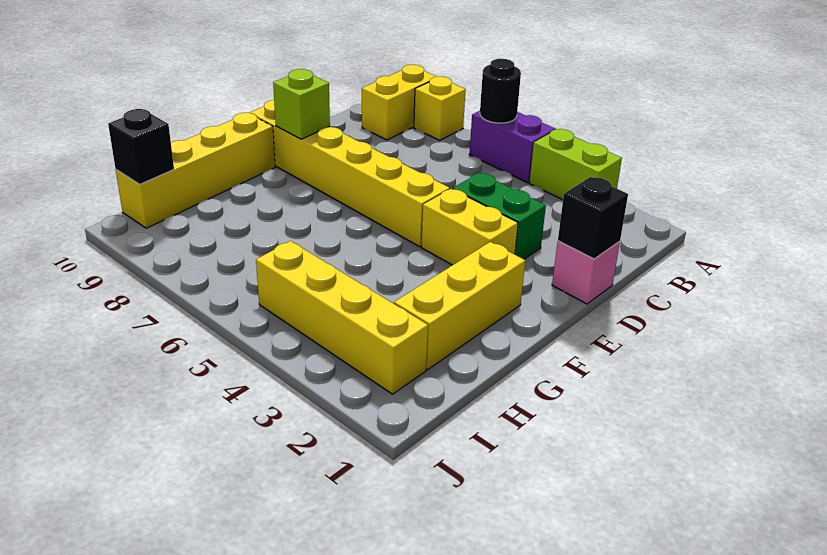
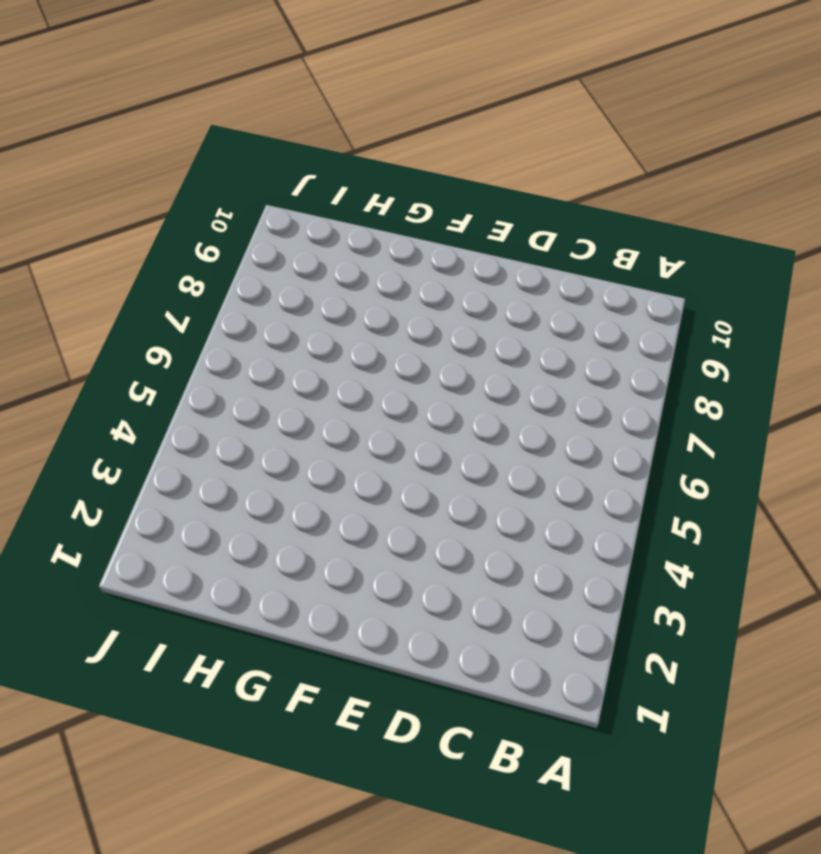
none -> lime 1x2 brick [529,129,622,200]
none -> purple 1x2 brick [469,111,556,183]
none -> yellow 1x1 brick [414,77,466,140]

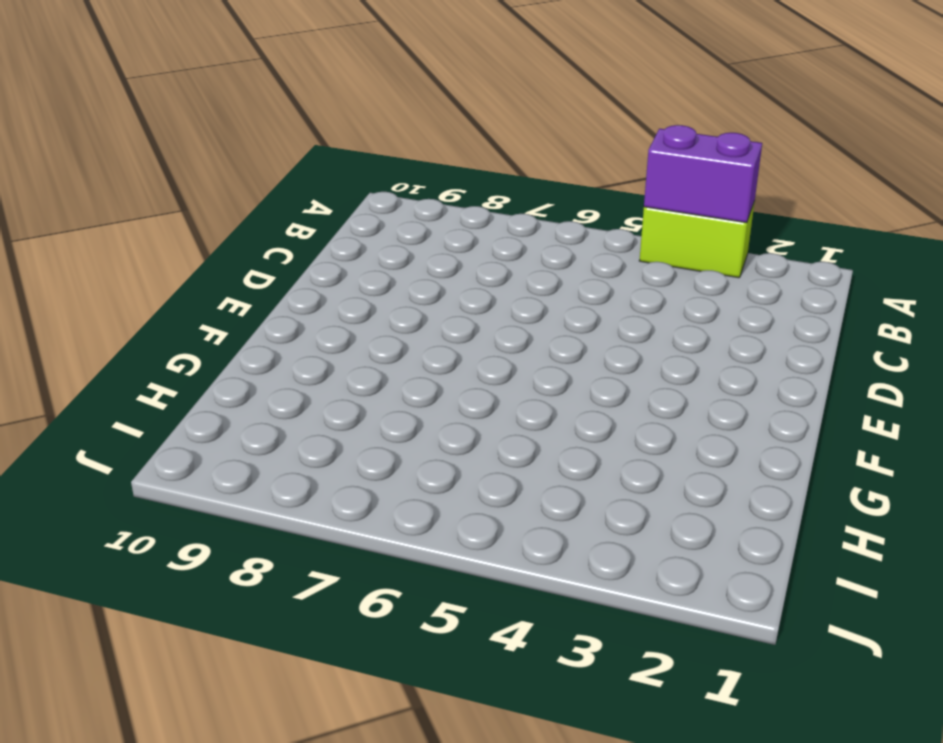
purple 1x2 brick [644,125,762,223] -> purple 1x2 brick moved to [469,111,556,183]
none -> yellow 1x1 brick [414,77,466,140]
none -> yellow 1x2 brick [362,65,437,140]
none -> pink 1x1 brick [552,241,620,304]

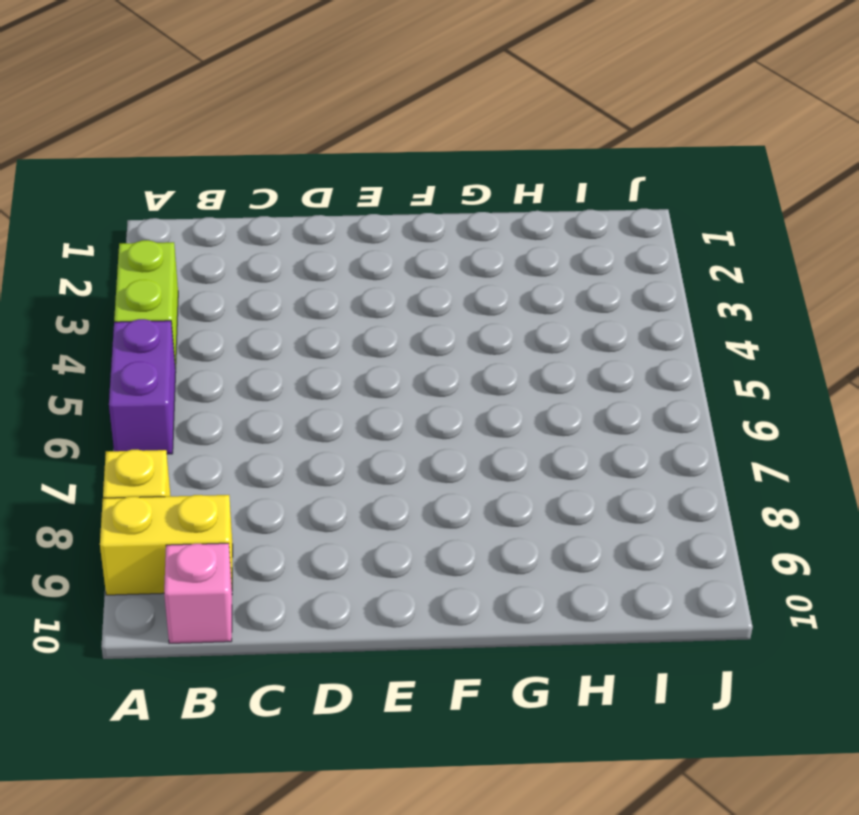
pink 1x1 brick [164,543,232,643] -> pink 1x1 brick moved to [552,241,620,304]
none -> green 1x2 brick [453,173,546,259]
none -> yellow 1x2 brick [422,189,518,265]
none -> yellow 1x6 brick [250,100,450,247]

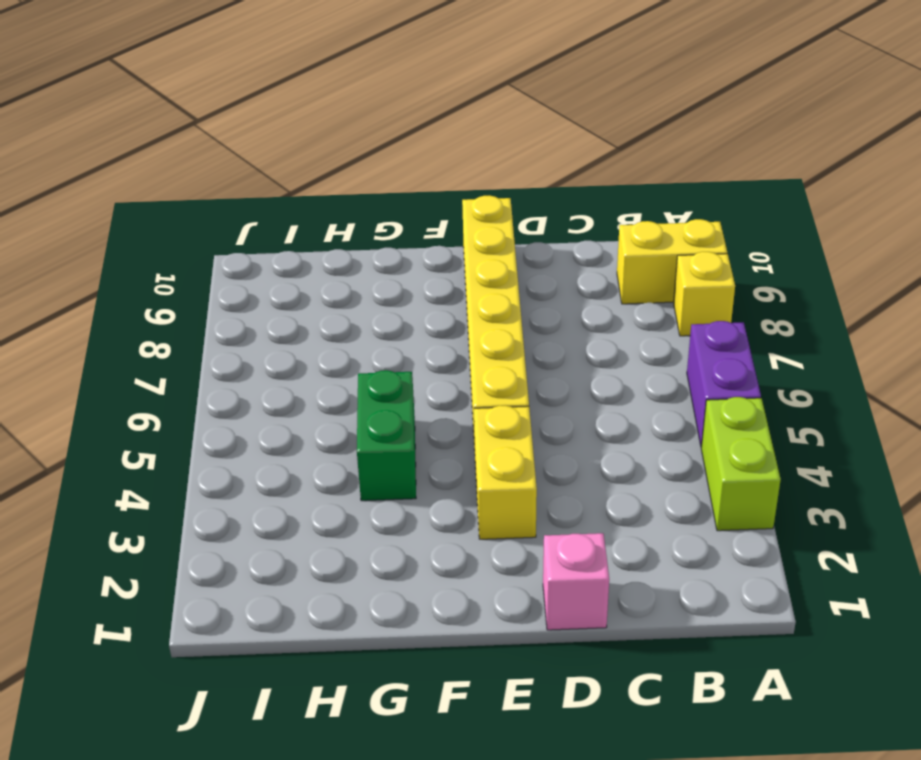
green 1x2 brick [357,370,416,501] -> green 1x2 brick moved to [453,173,546,259]
none -> yellow 1x3 brick [394,242,525,370]
none -> yellow 1x4 brick [116,113,275,228]
none -> yellow 1x4 brick [256,241,428,394]

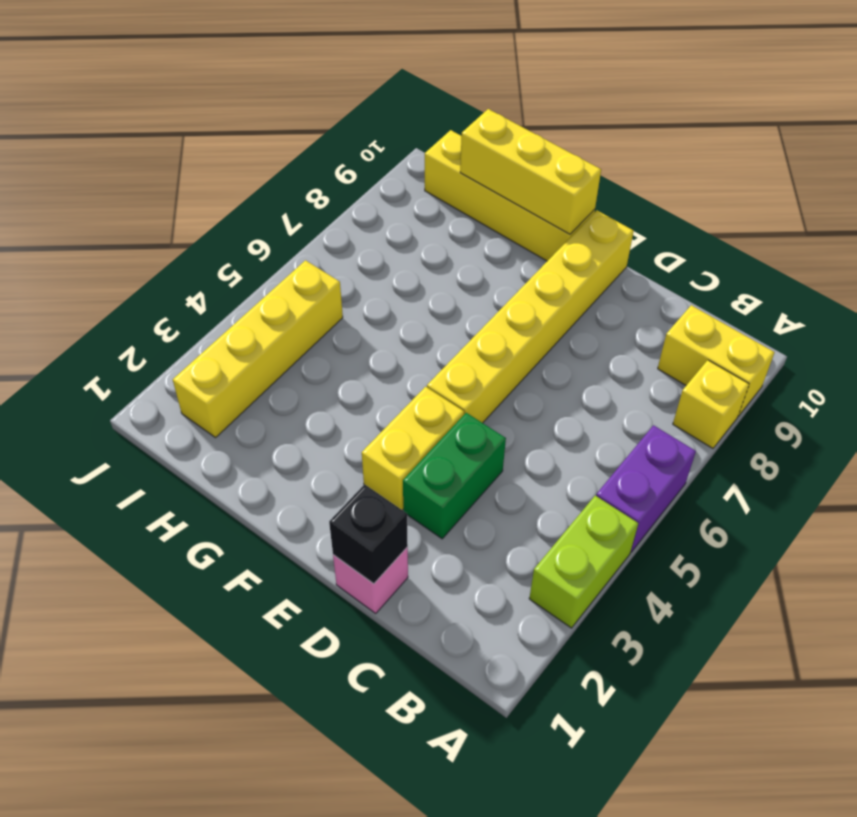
yellow 1x3 brick [460,109,601,234] -> yellow 1x3 brick moved to [394,242,525,370]
none -> black 1x1 round brick [480,59,521,123]
none -> lime 1x1 brick [273,69,330,139]
none -> black 1x1 brick [108,109,174,184]

